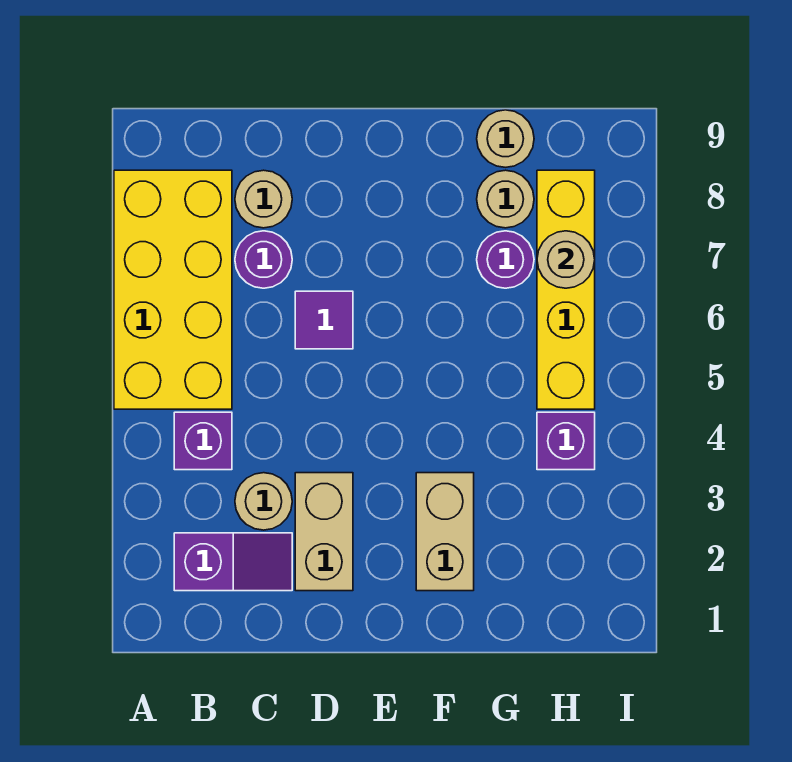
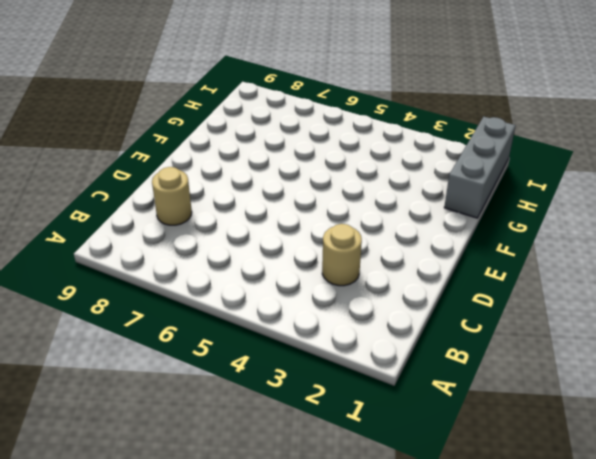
grey 1x3 brick [444,117,516,218] -> none
none -> yellow 2x4 brick [114,170,232,409]
none -> purple 1x2 slope [174,533,292,591]
none -> purple 1x1 brick [174,412,232,470]

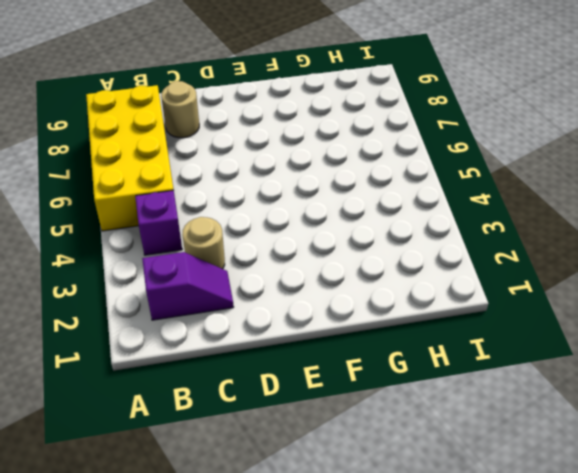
none -> purple 1x1 round brick [235,231,292,288]
none -> tan 1x2 brick [295,473,353,591]
none -> purple 1x1 tile [295,291,353,349]

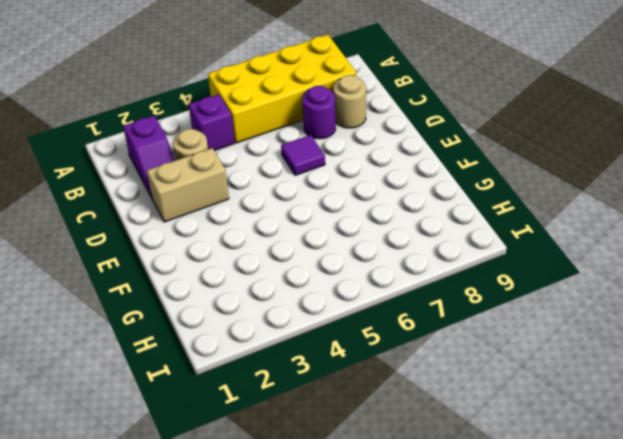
none -> tan 1x2 brick [416,473,474,591]
none -> purple 1x1 round brick [477,231,534,288]
none -> tan 1x1 round brick [477,170,534,228]

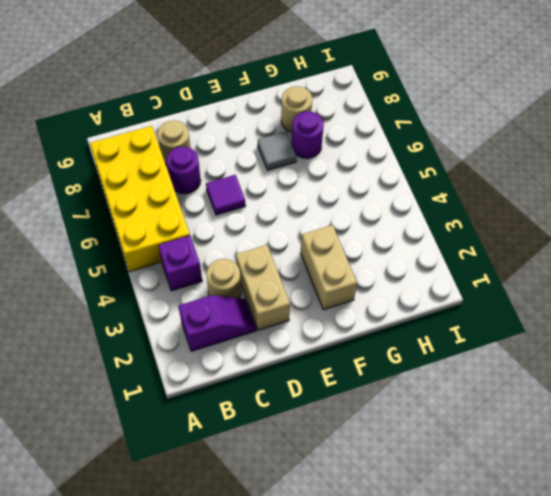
grey 1x1 tile [258,132,296,170] -> none
none -> tan 1x1 round brick [477,110,534,167]
none -> purple 1x1 brick [537,412,595,470]
none -> yellow 1x4 brick [537,170,595,409]

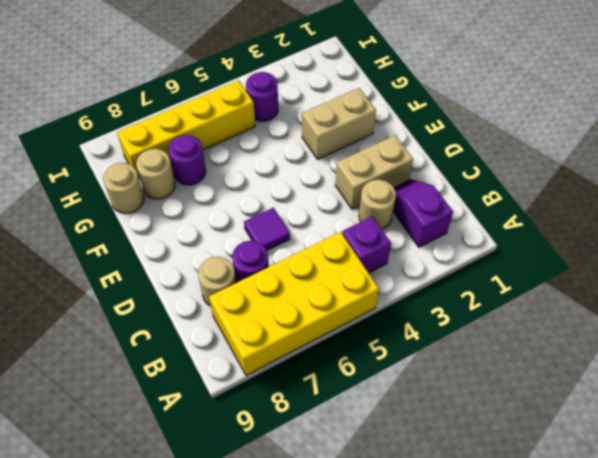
purple 1x1 round brick [246,72,278,121] -> purple 1x1 brick [537,412,595,470]
none -> tan 1x1 round brick [537,231,595,288]

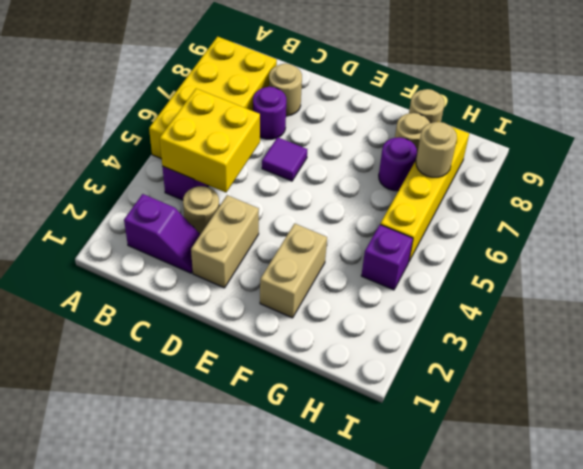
yellow 2x2 brick [160,89,260,192] -> none

